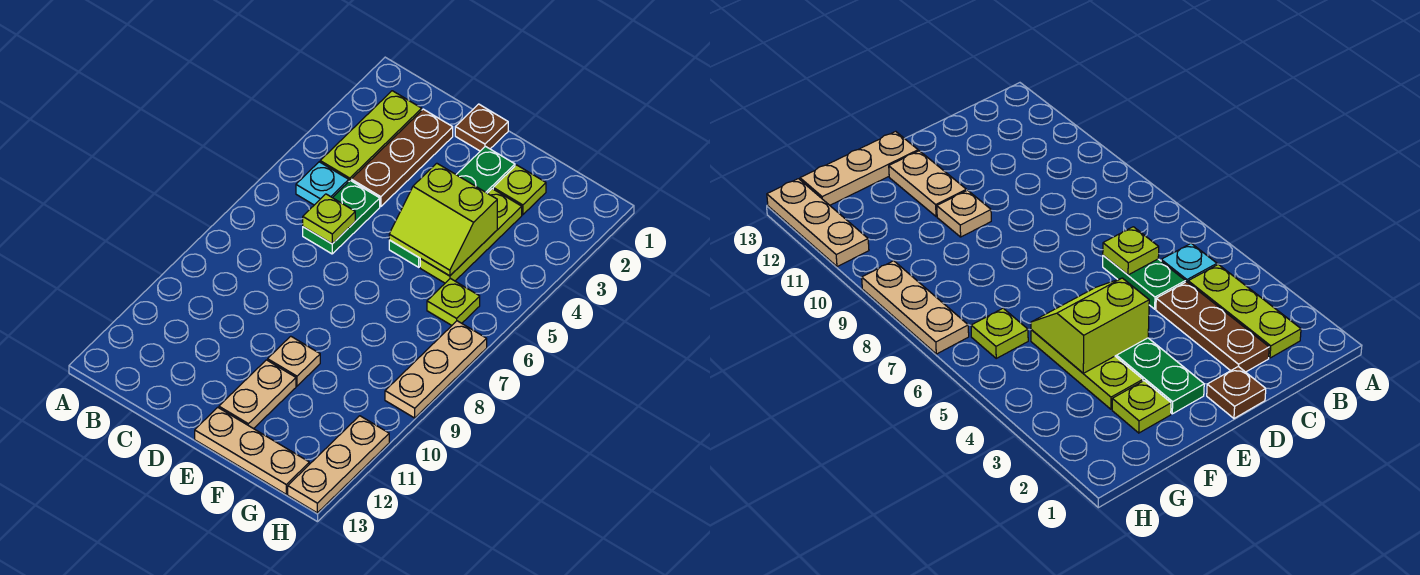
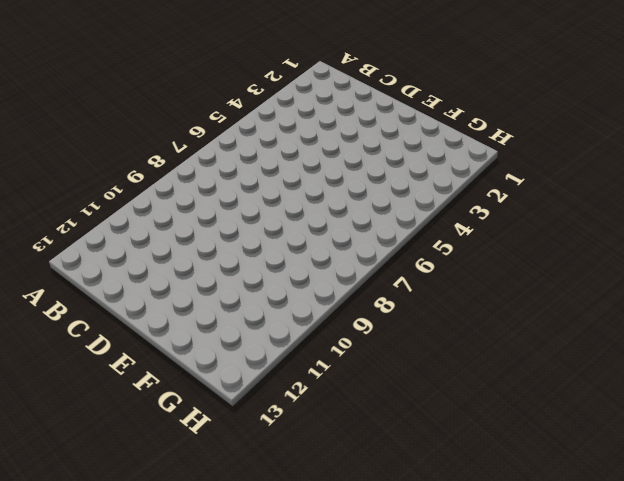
none -> lime 1x3 plate [320,91,422,181]
none -> cyan 1x1 plate [296,162,349,205]
none -> brown 1x3 plate [351,109,453,206]

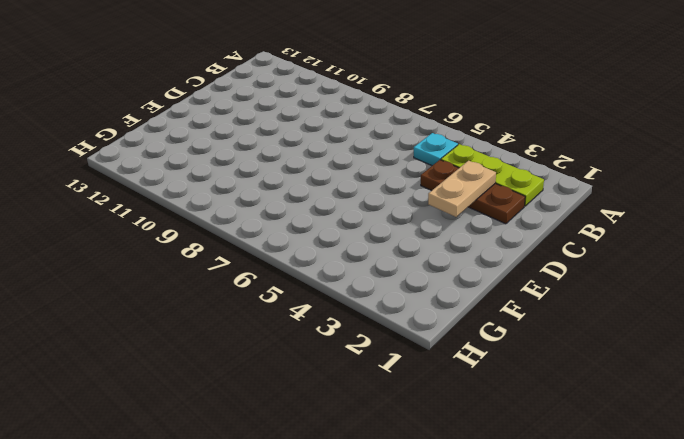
tan 1x2 plate [428,161,496,217] -> tan 1x2 plate turned to [219,360,296,429]
none -> green 1x2 plate [303,180,380,254]
none -> brown 1x1 plate [455,104,508,151]
none -> green 1x4 plate [389,146,515,267]

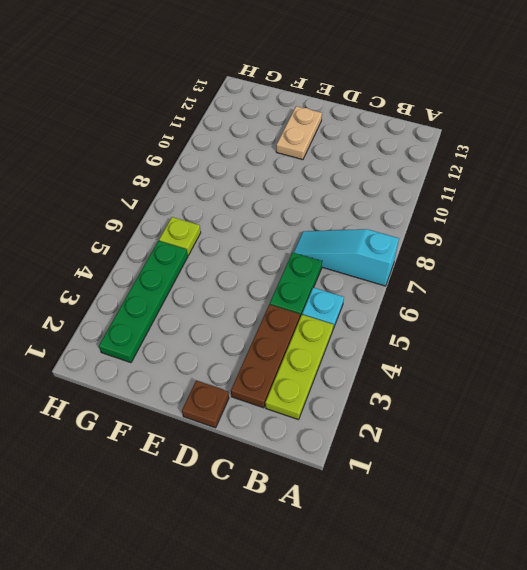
cyan 1x3 slope [294,229,399,286] -> none
green 1x4 plate [99,241,188,363] -> green 1x4 plate moved to [389,146,515,267]
none -> tan 1x1 plate [268,336,320,386]
none -> tan 1x3 plate [195,407,309,494]
none -> lime 1x1 plate [493,165,546,215]

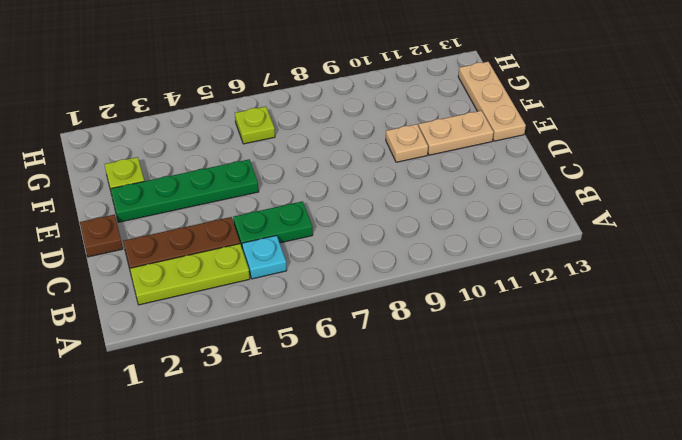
none -> lime 1x3 plate [420,189,522,283]
none -> tan 1x3 plate [385,321,487,418]
none -> tan 1x3 plate [288,416,389,513]

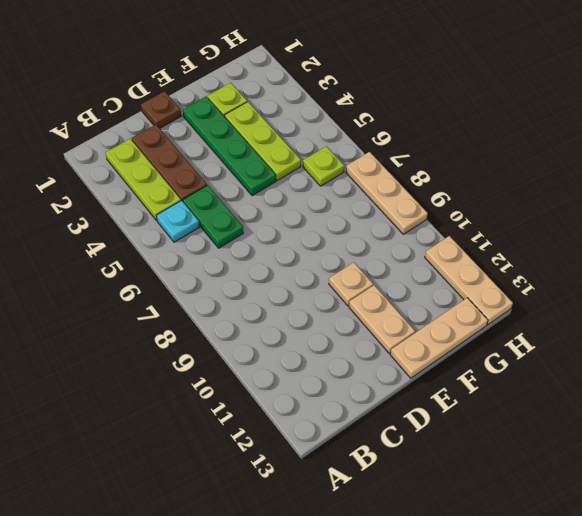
none -> lime 1x1 plate [303,194,355,244]
none -> lime 2x2 slope [389,163,497,276]

